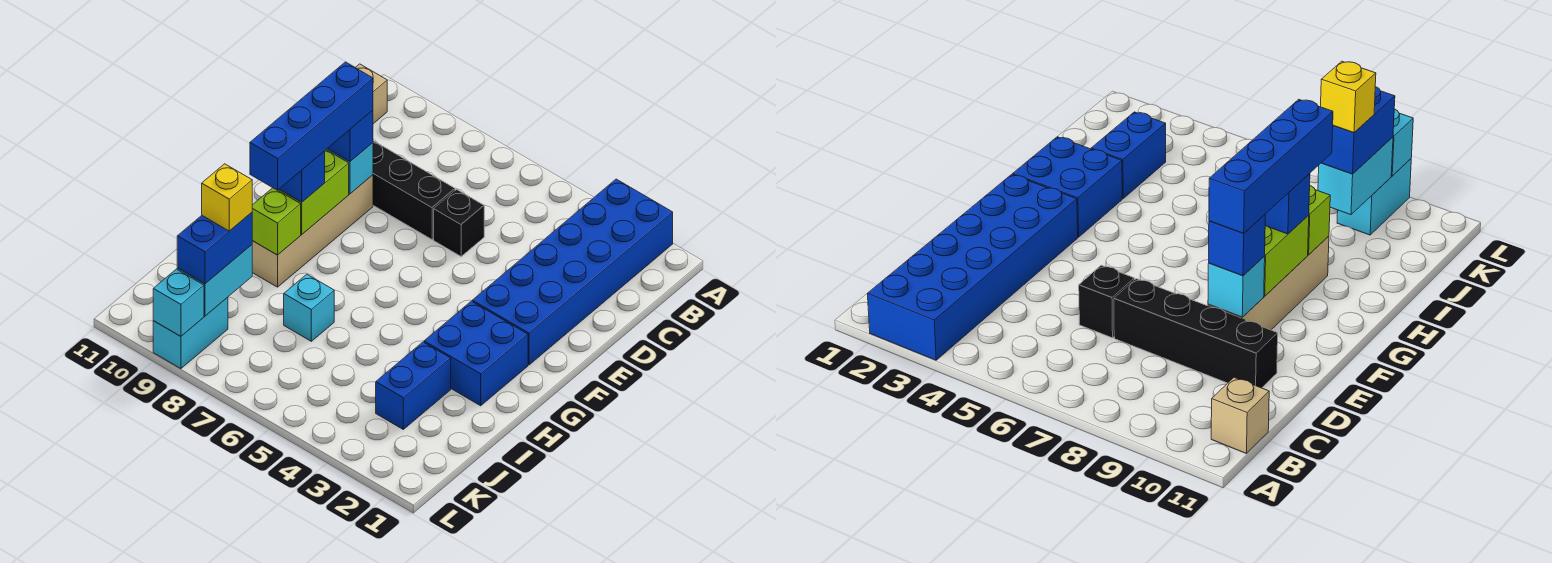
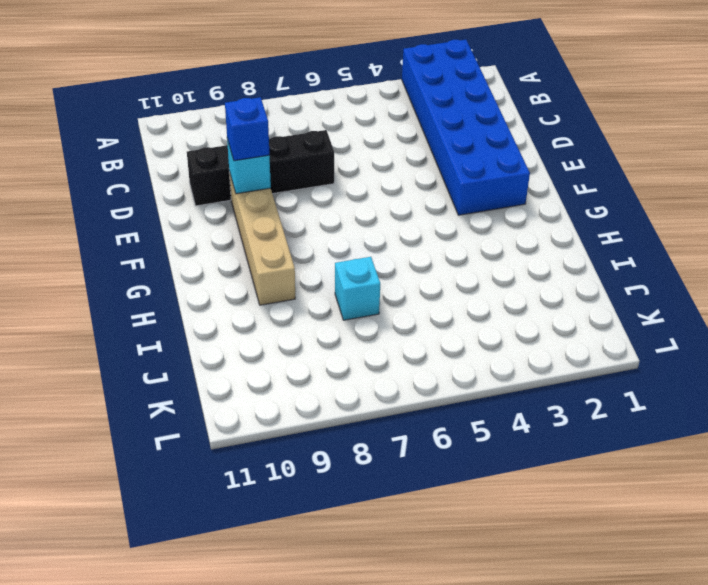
none -> tan 1x1 brick [355,64,387,124]
none -> black 1x1 brick [434,189,484,256]
none -> blue 2x2 brick [424,301,528,406]

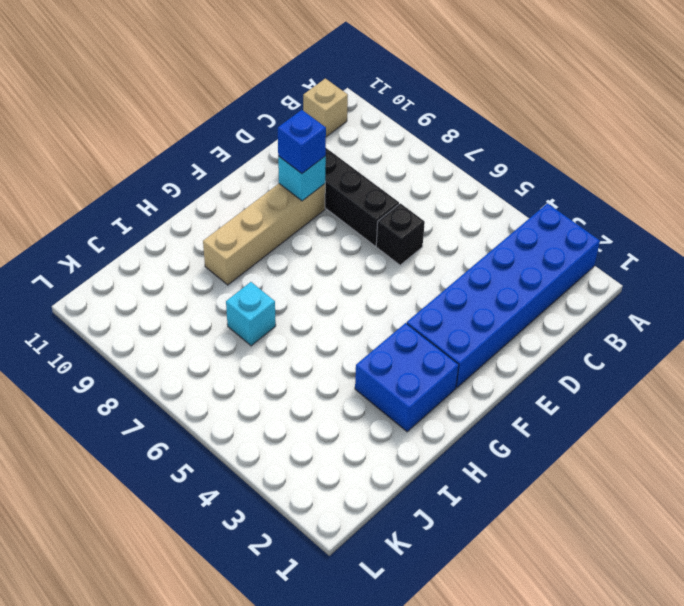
none -> blue 1x2 brick [376,342,451,429]
none -> cyan 1x2 brick [153,297,228,369]
none -> lime 1x2 brick [278,150,349,234]

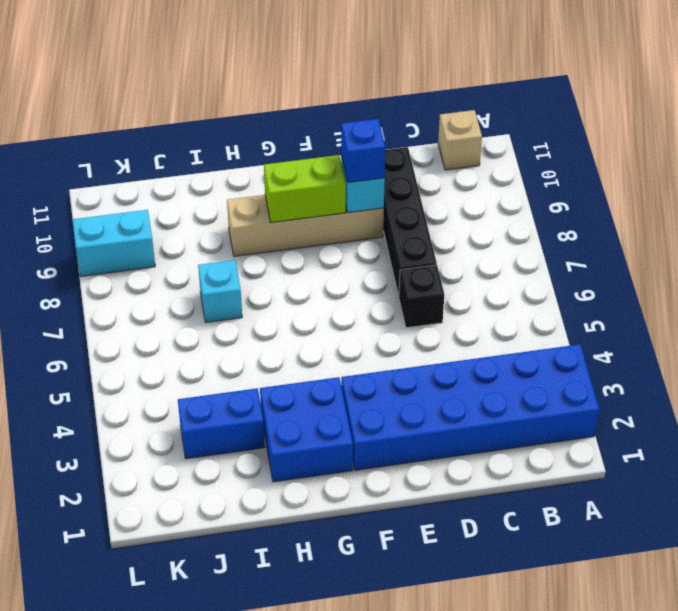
none -> lime 1x1 brick [252,188,301,255]
none -> cyan 1x2 brick [177,245,252,316]
none -> cyan 1x1 brick [153,269,204,336]

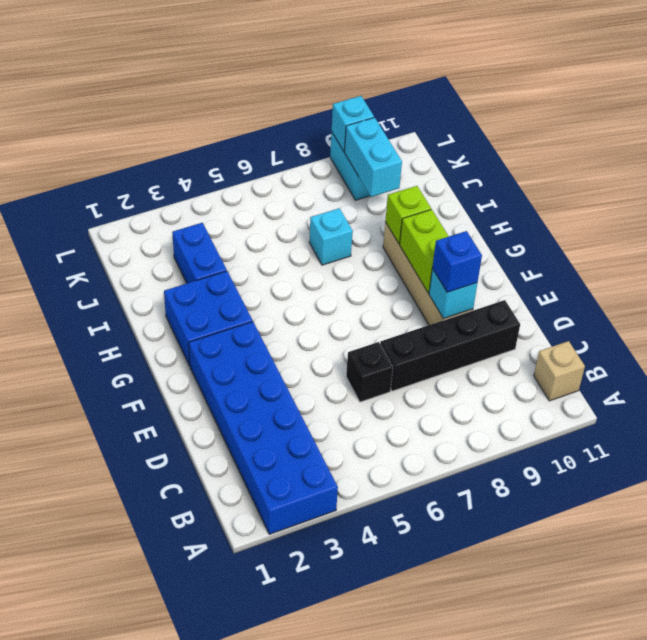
none -> blue 1x1 brick [279,151,325,202]
none -> blue 1x2 brick [177,212,252,284]
none -> blue 1x4 brick [250,62,373,190]

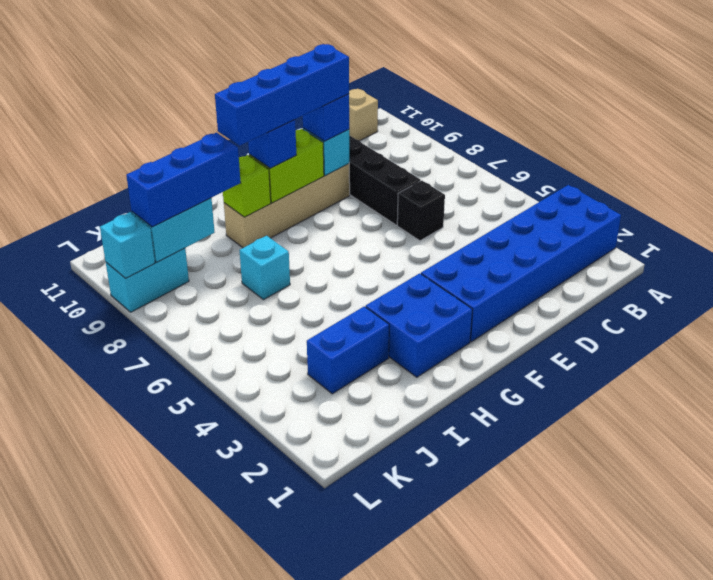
blue 1x3 brick [126,133,241,227] -> blue 1x2 brick [177,212,252,284]
none -> yellow 1x1 brick [202,164,252,231]

